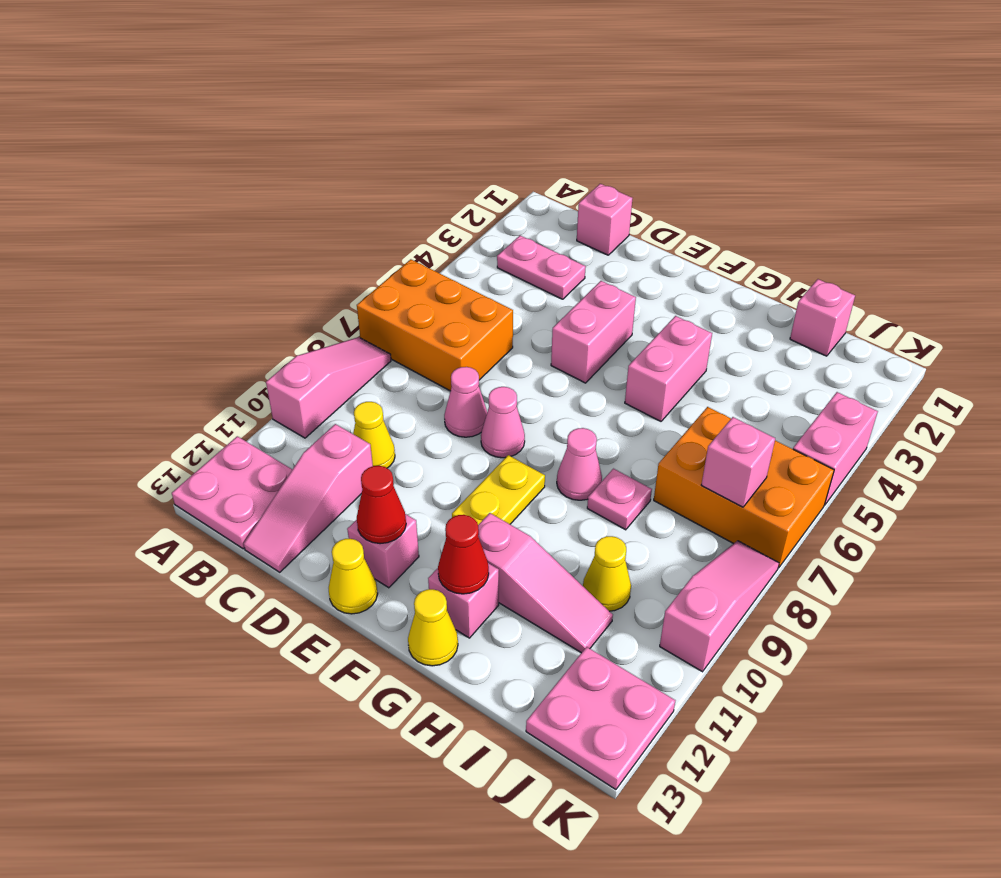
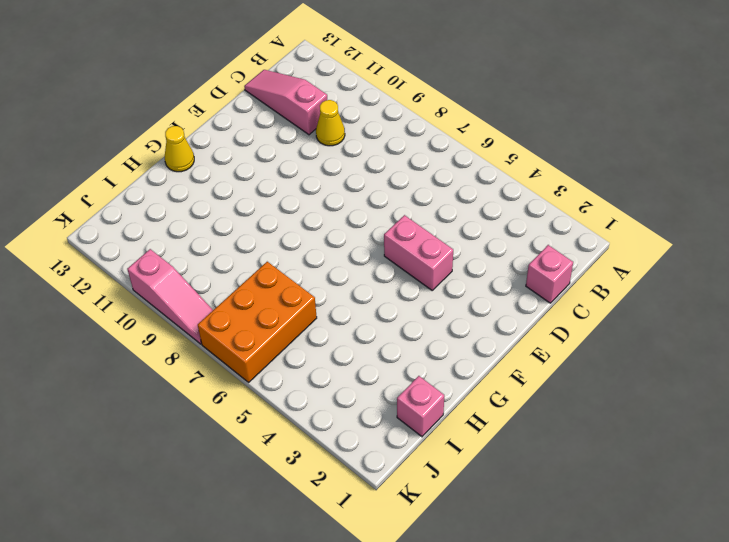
none -> orange 2x3 brick [357,259,513,391]
none -> pink 1x3 slope [266,337,391,438]
none -> pink 2x2 plate [172,436,292,549]

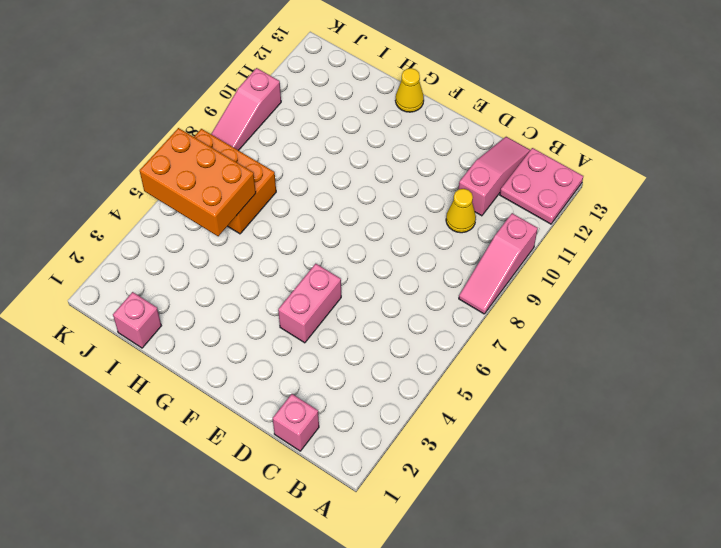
orange 2x3 brick [140,128,256,236] -> orange 2x3 brick moved to [357,259,513,391]
none -> pink 1x2 plate [497,235,586,299]
none -> pink 1x1 cone [444,367,487,437]
none -> pink 1x1 cone [481,387,525,458]

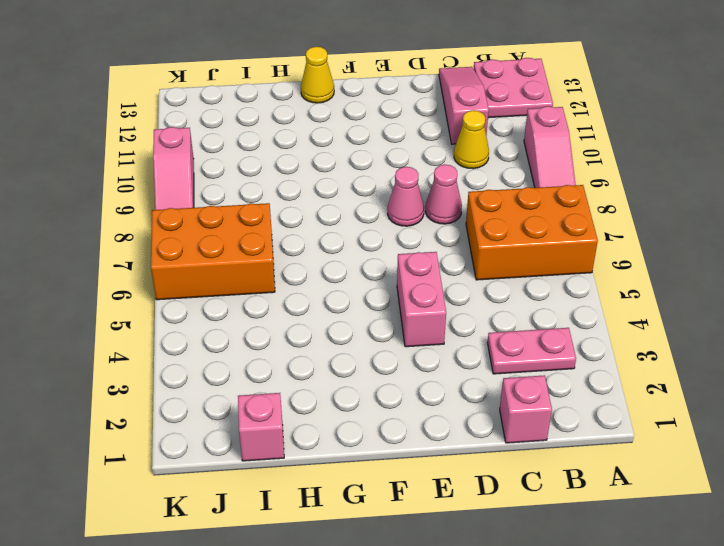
none -> pink 1x1 brick [347,514,419,588]
none -> yellow 1x1 cone [329,539,378,614]
none -> yellow 1x2 plate [452,455,545,525]

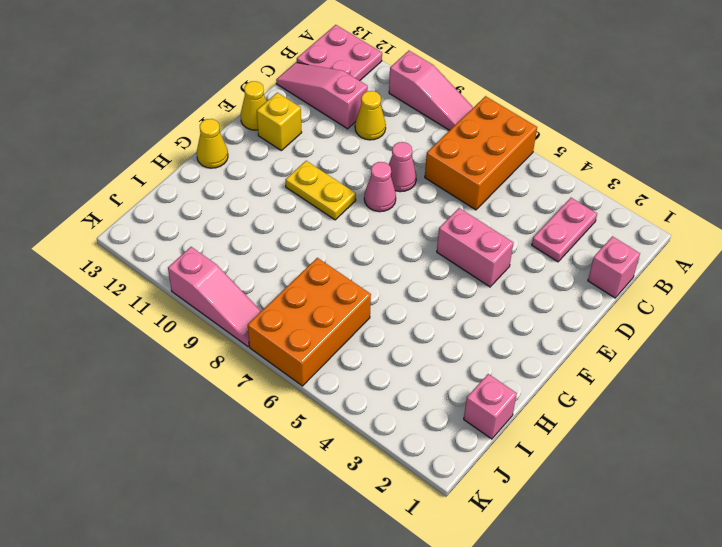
yellow 1x1 brick [257,93,302,150] -> pink 1x1 brick [347,514,419,588]
none -> pink 1x2 brick [625,316,712,421]
none -> pink 1x1 cone [557,428,602,500]
none -> pink 1x3 slope [478,513,613,653]

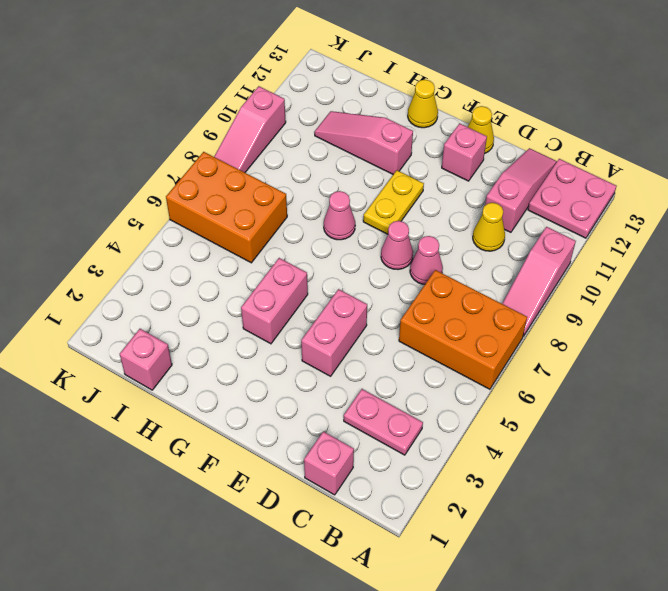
none -> pink 1x1 brick [428,563,499,638]
none -> pink 1x1 plate [587,469,652,530]
none -> yellow 1x1 cone [583,536,631,611]

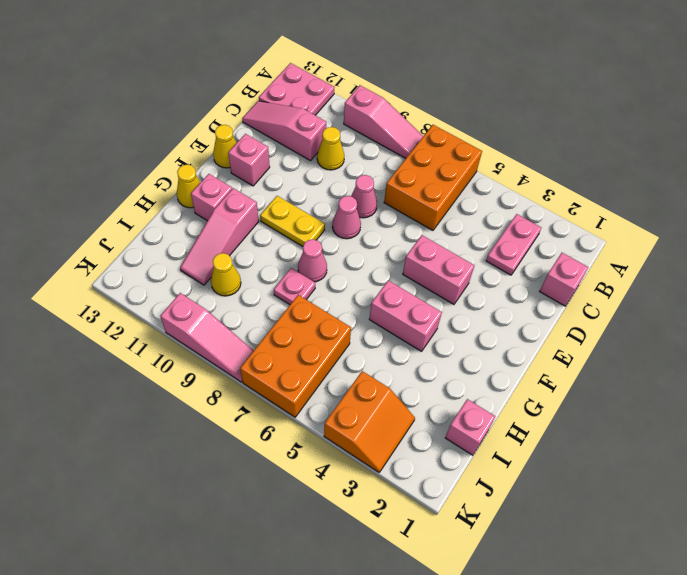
orange 2x2 slope [324,371,415,472] -> pink 1x2 brick [793,392,878,505]
none -> pink 2x2 plate [526,647,676,790]
none -> red 1x1 cone [357,466,406,544]
none -> red 1x1 cone [438,515,489,594]

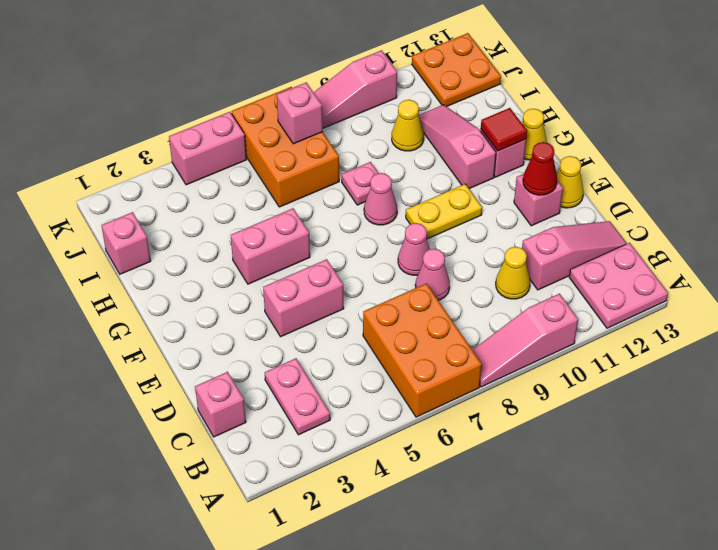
red 1x1 tile [481,108,527,151] -> red 1x1 cone [438,515,489,594]
orange 2x2 plate [412,33,501,107] -> pink 2x2 plate [526,647,676,790]

